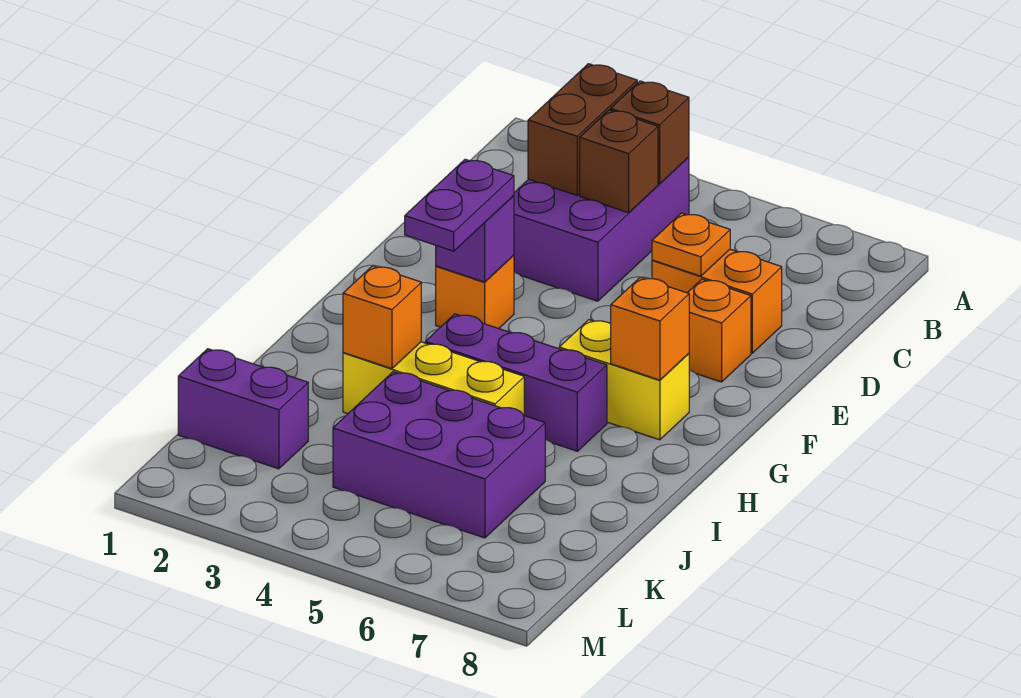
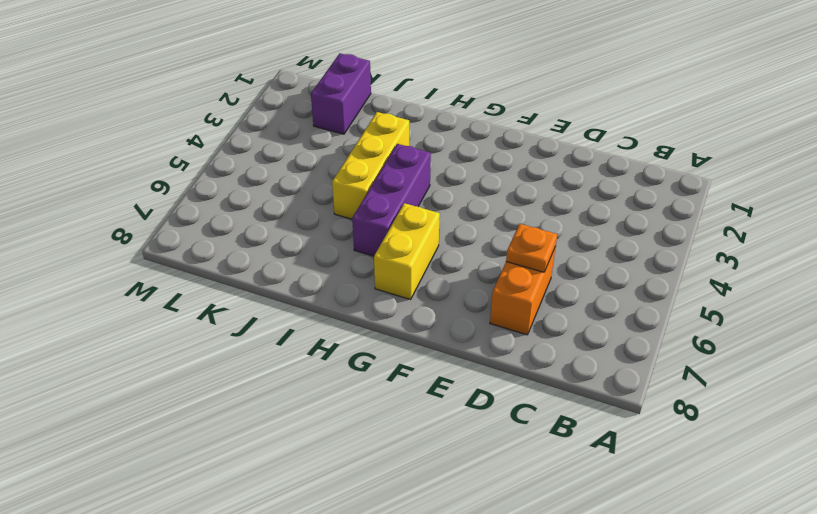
none -> purple 2x3 brick [514,157,689,301]
none -> orange 1x1 brick [688,279,751,382]
none -> orange 1x1 brick [436,255,514,329]

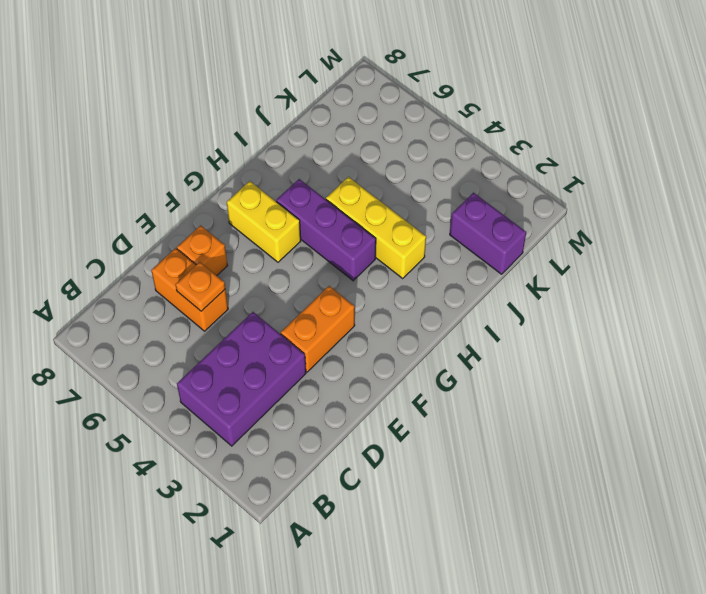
orange 1x2 brick [281,286,355,372] -> orange 1x1 brick [436,255,514,329]
none -> purple 2x3 brick [333,372,545,538]
none -> brown 1x2 brick [528,64,637,195]
none -> brown 1x1 brick [610,81,689,184]

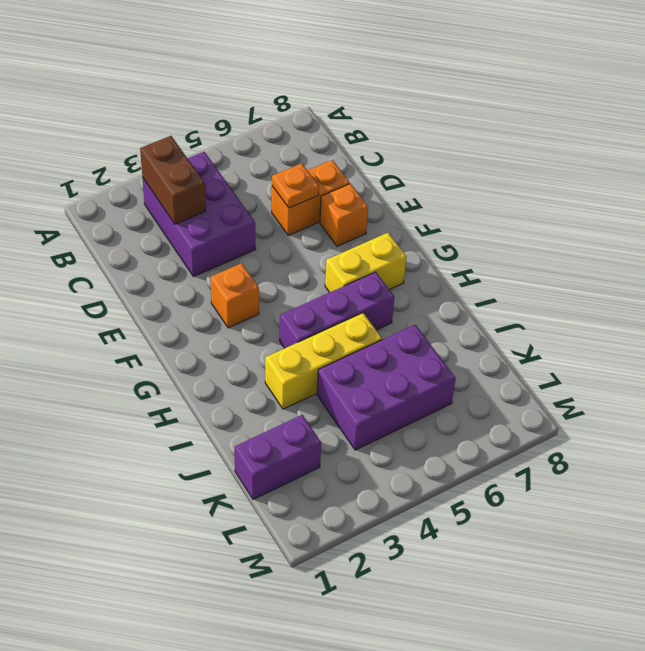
none -> brown 1x1 brick [610,81,689,184]
none -> brown 1x1 brick [580,110,658,213]
none -> purple 1x1 brick [436,195,514,282]

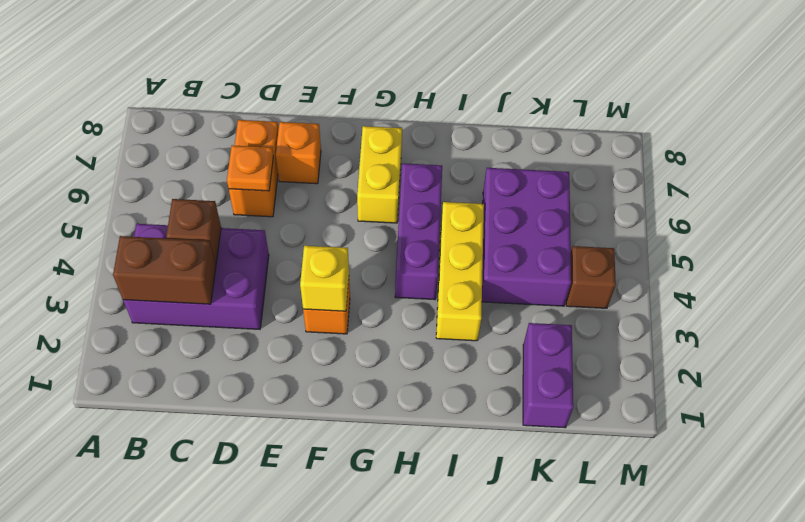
yellow 1x1 brick [300,246,349,311] -> purple 1x1 brick [436,195,514,282]
brown 1x1 brick [566,246,616,308] -> brown 1x1 brick moved to [610,81,689,184]
none -> orange 1x1 brick [611,277,689,380]
none -> orange 1x1 brick [343,266,421,369]
none -> purple 1x2 plate [405,159,514,251]

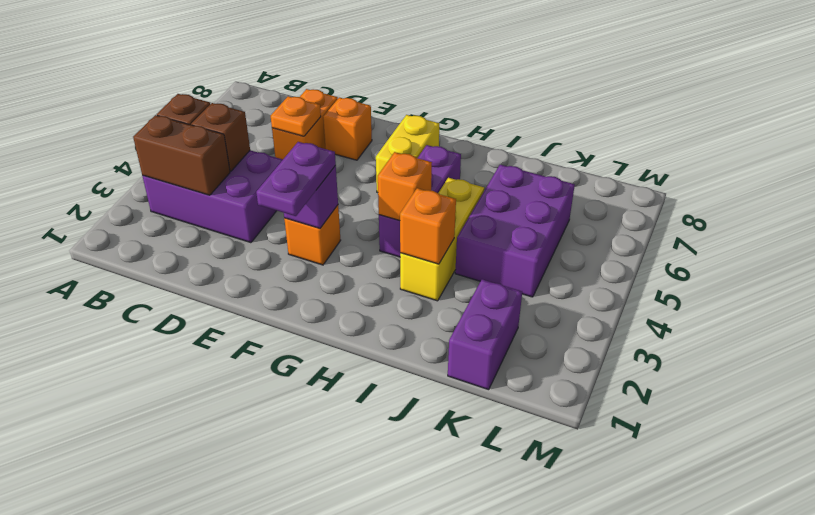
purple 1x2 plate [256,142,336,216] -> purple 1x2 plate turned to [405,159,514,251]
orange 1x1 brick [378,152,432,220] -> orange 1x1 brick moved to [611,277,689,380]

